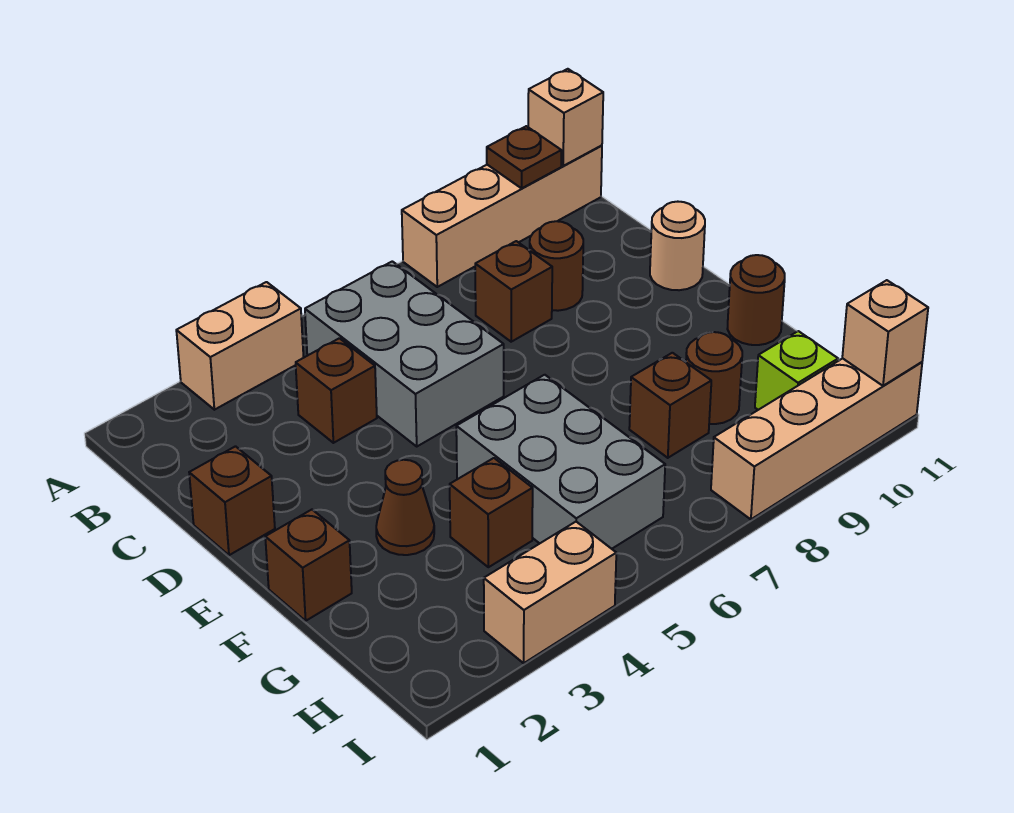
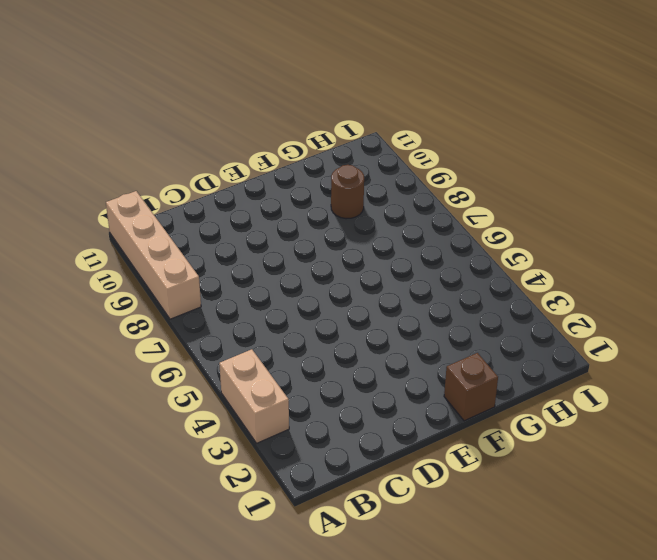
none -> grey 2x3 brick [305,261,504,446]
none -> brown 1x1 brick [296,338,377,443]
none -> brown 1x1 brick [475,241,552,342]

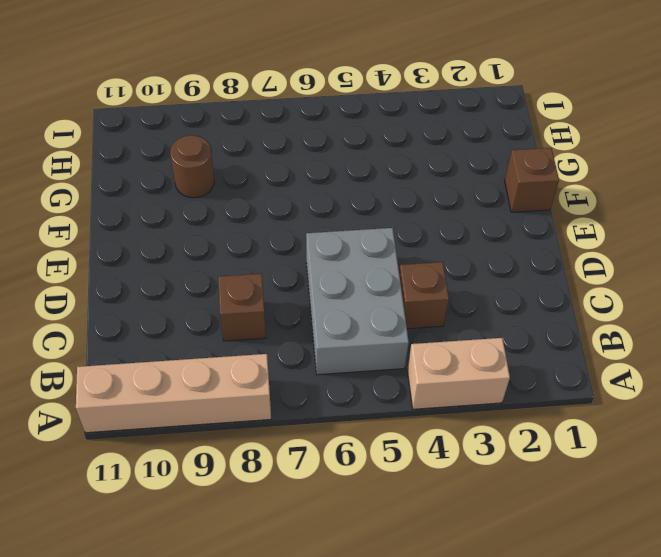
none -> brown 1x1 round brick [530,221,583,311]
none -> brown 1x1 brick [189,446,275,555]
none -> tan 1x1 round brick [650,202,705,290]

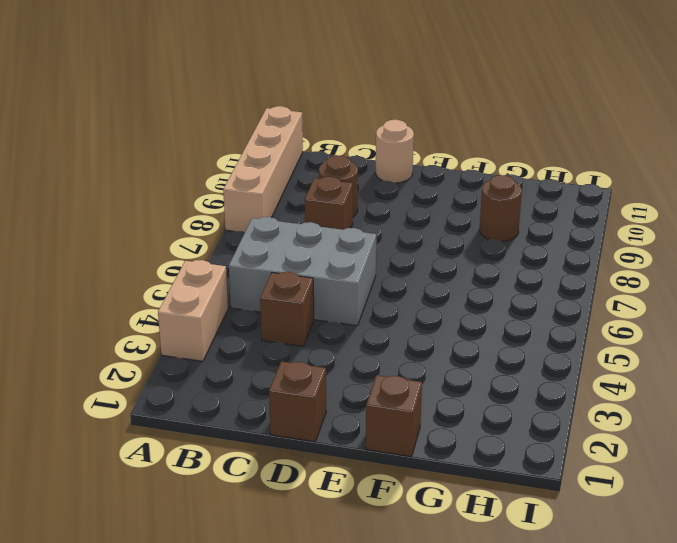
none -> brown 1x1 cone [376,460,434,555]
none -> grey 2x3 brick [456,375,665,549]
none -> brown 1x1 round brick [727,255,785,345]

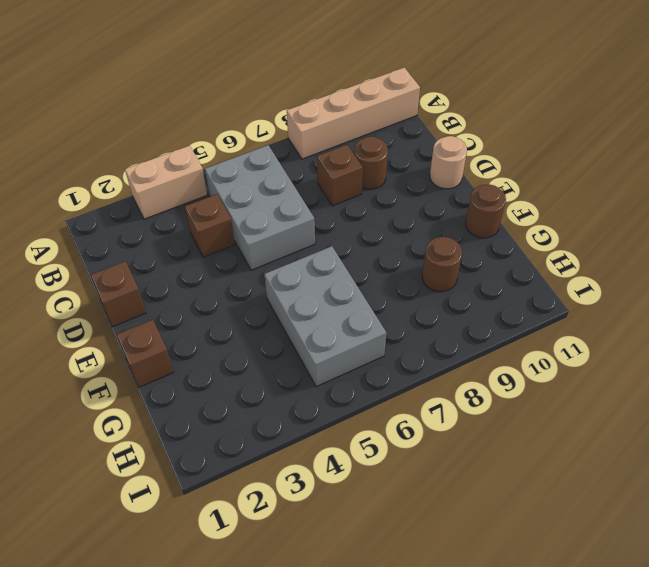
none -> brown 1x1 cone [376,460,434,555]
none -> brown 1x1 brick [450,458,533,567]
none -> brown 1x1 brick [629,353,711,458]

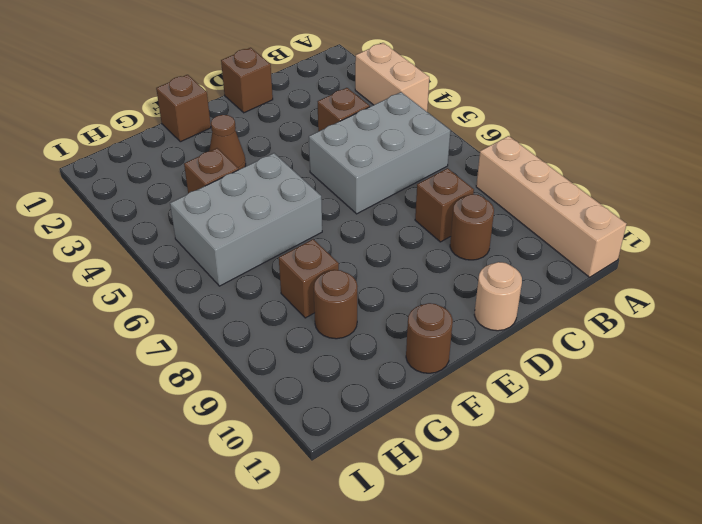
none -> lime 1x1 brick [755,331,838,410]
none -> tan 1x2 brick [484,522,616,663]
none -> tan 1x4 brick [711,358,922,519]

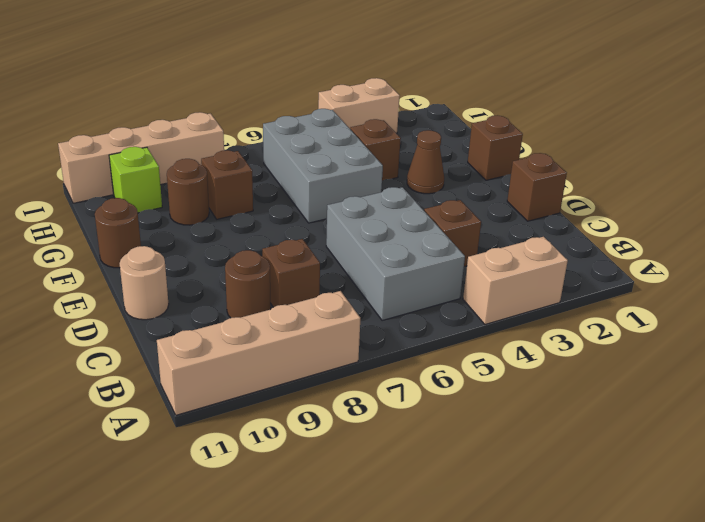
none -> brown 1x1 plate [487,126,561,188]
none -> tan 1x1 brick [528,69,603,166]
none -> tan 1x1 brick [842,280,928,386]

